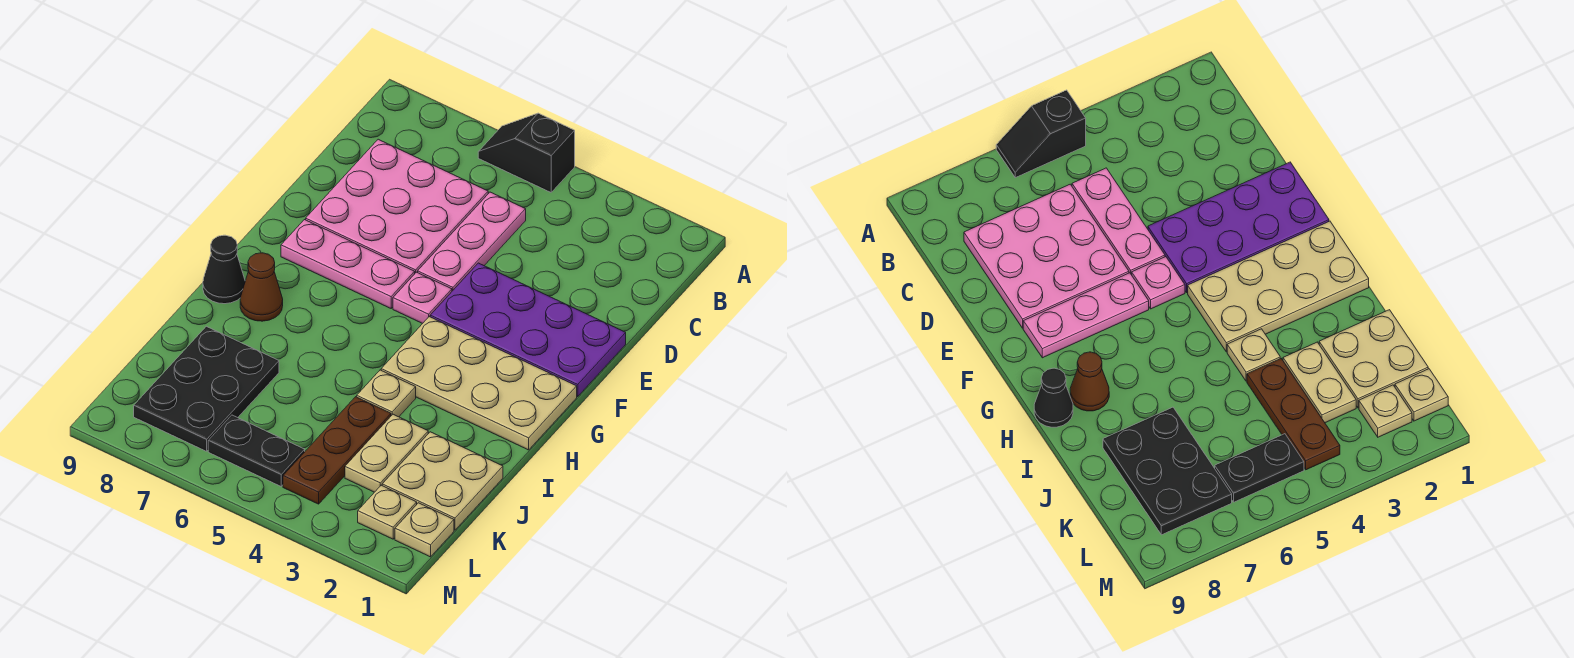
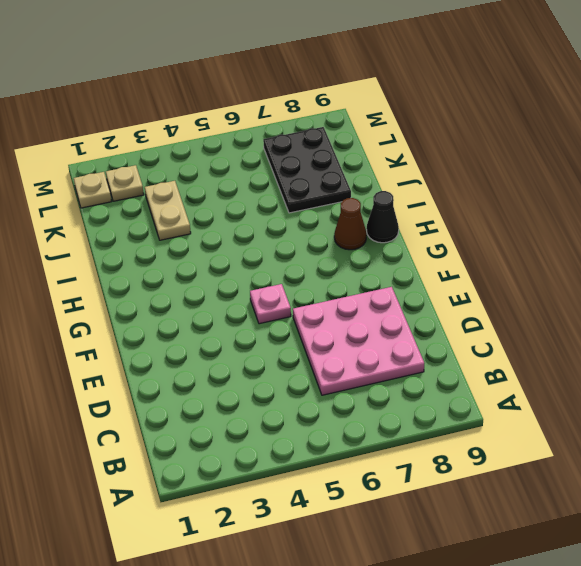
none -> black 1x2 slope [478,113,575,192]
none -> pink 1x3 plate [418,192,526,291]
none -> purple 2x4 plate [430,263,626,397]

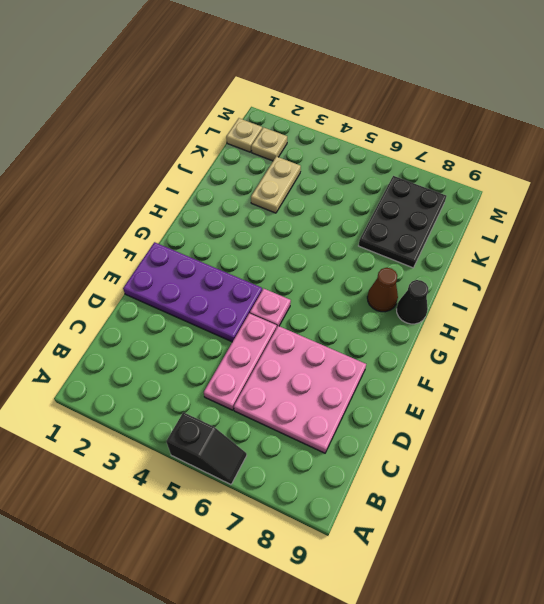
none -> pink 1x3 plate [281,220,415,308]
none -> tan 2x4 plate [381,317,577,450]
none -> tan 1x1 plate [357,370,416,417]

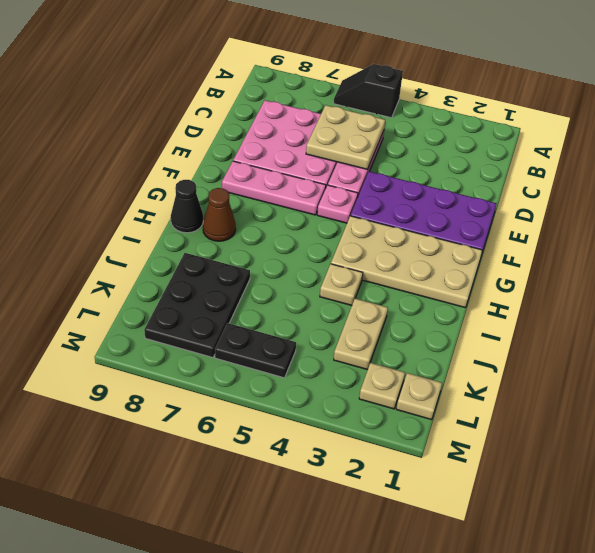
tan 2x2 plate [306,105,385,170] -> tan 2x2 plate moved to [382,432,503,530]
none -> brown 1x3 plate [283,397,391,504]

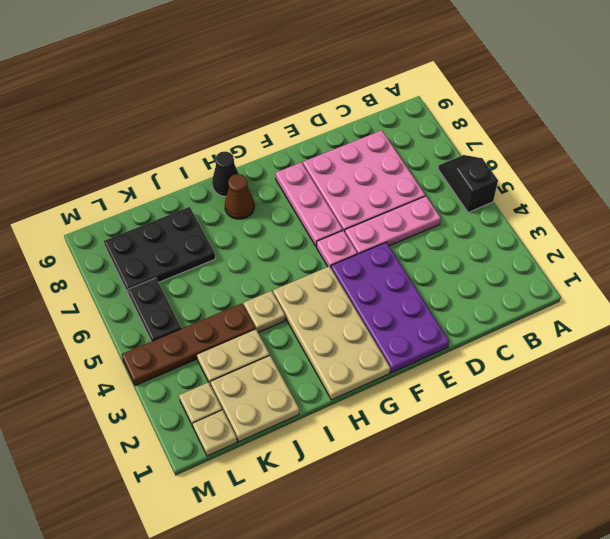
brown 1x4 plate [121,303,255,386] -> brown 1x3 plate [283,397,391,504]

